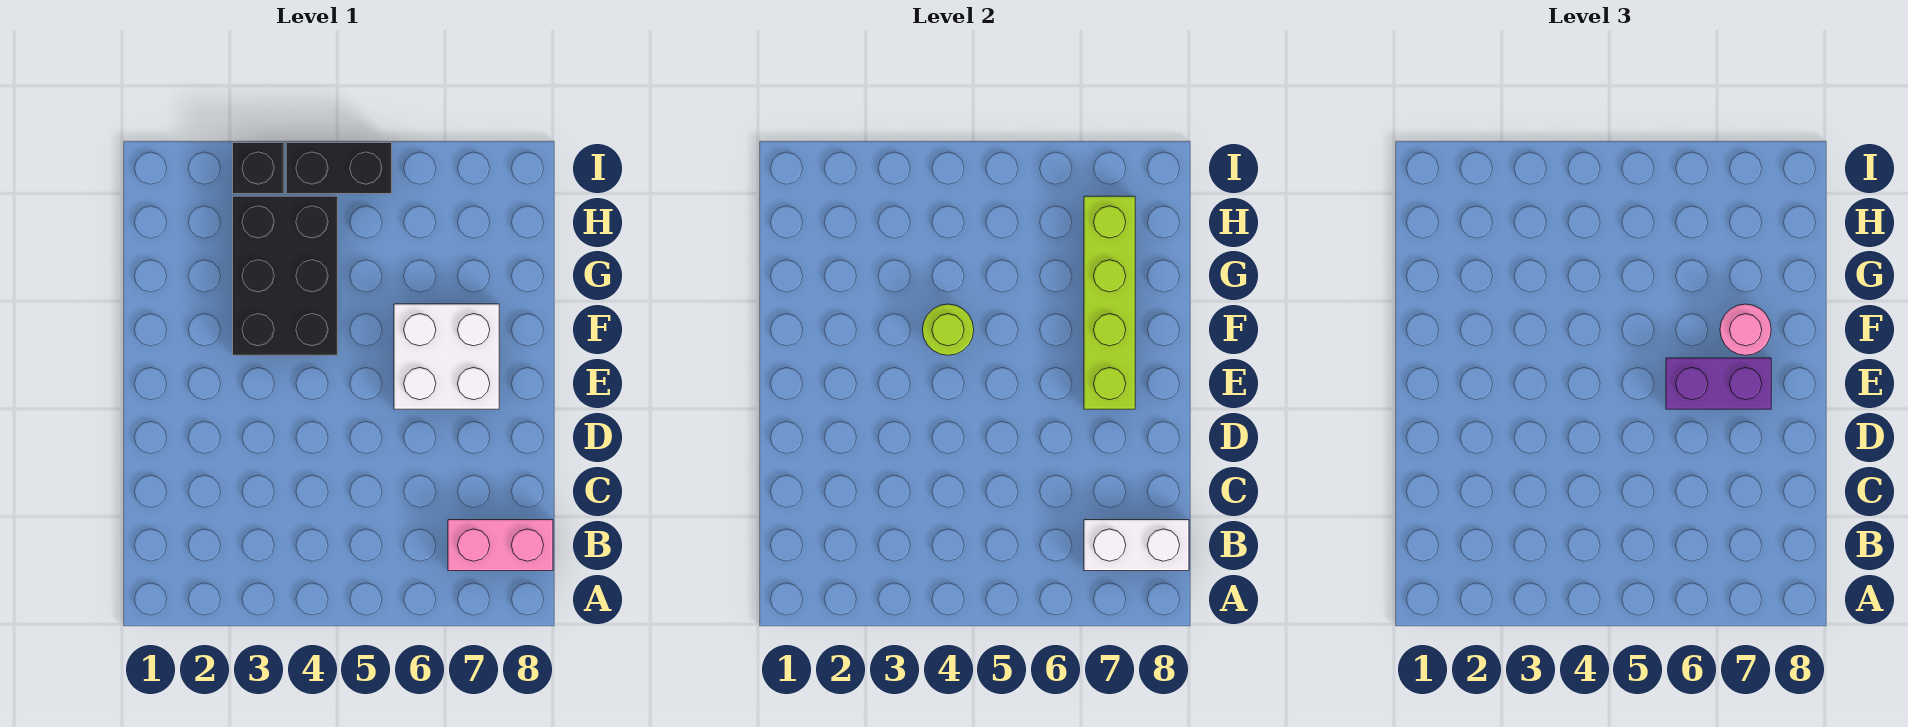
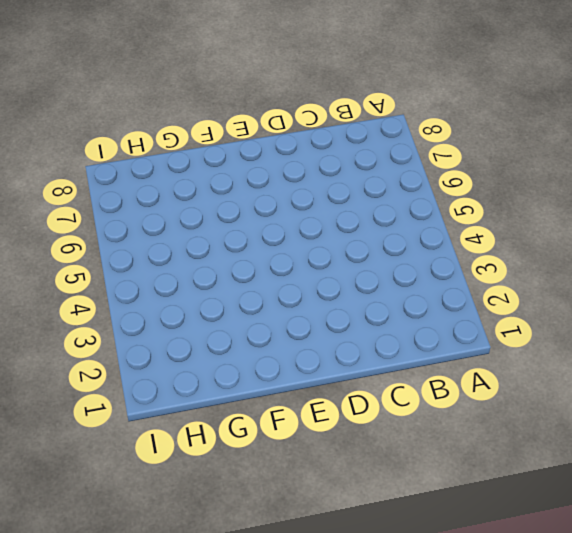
none -> pink 1x2 brick [448,520,553,571]
none -> white 2x2 brick [394,304,499,409]

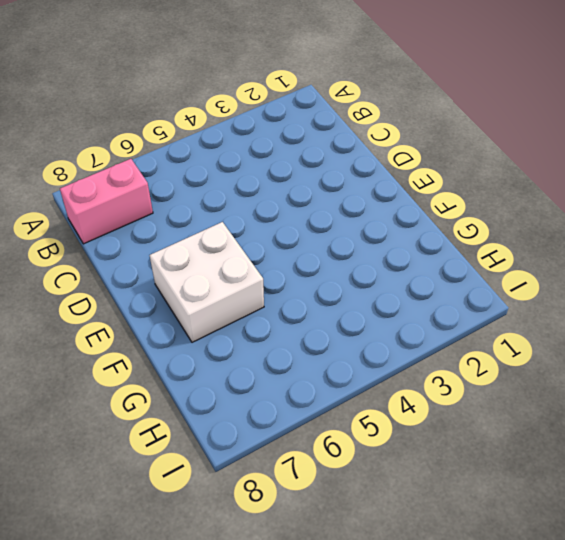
none -> black 2x3 brick [233,196,338,355]
none -> black 1x1 brick [233,143,284,194]

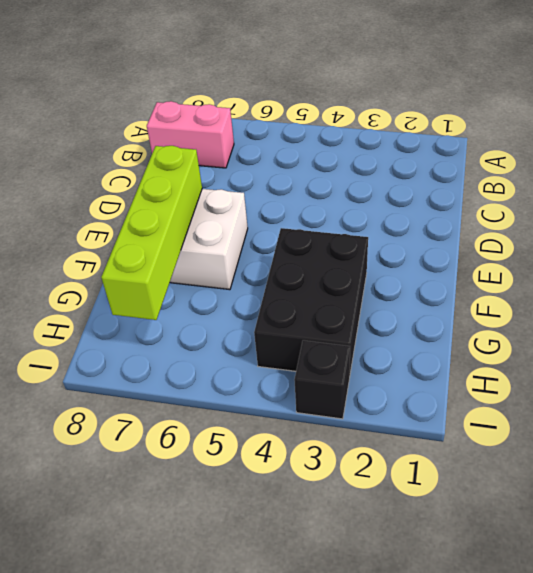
none -> black 1x2 brick [286,143,392,194]
none -> white 1x2 brick [1084,520,1189,571]

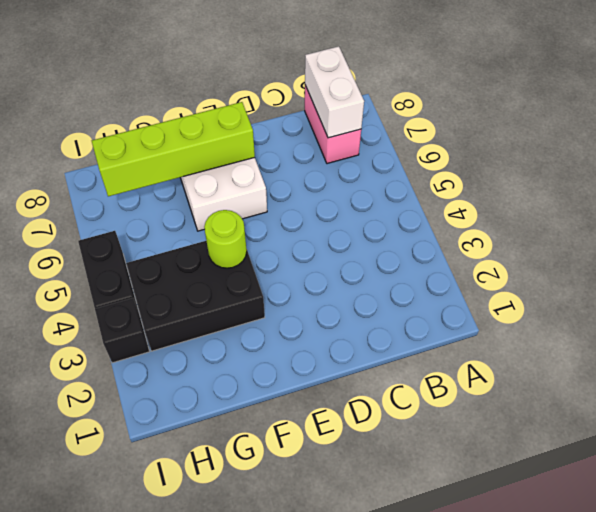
none -> purple 1x2 brick [1666,358,1771,409]
none -> pink 1x1 round brick [1720,304,1771,355]

